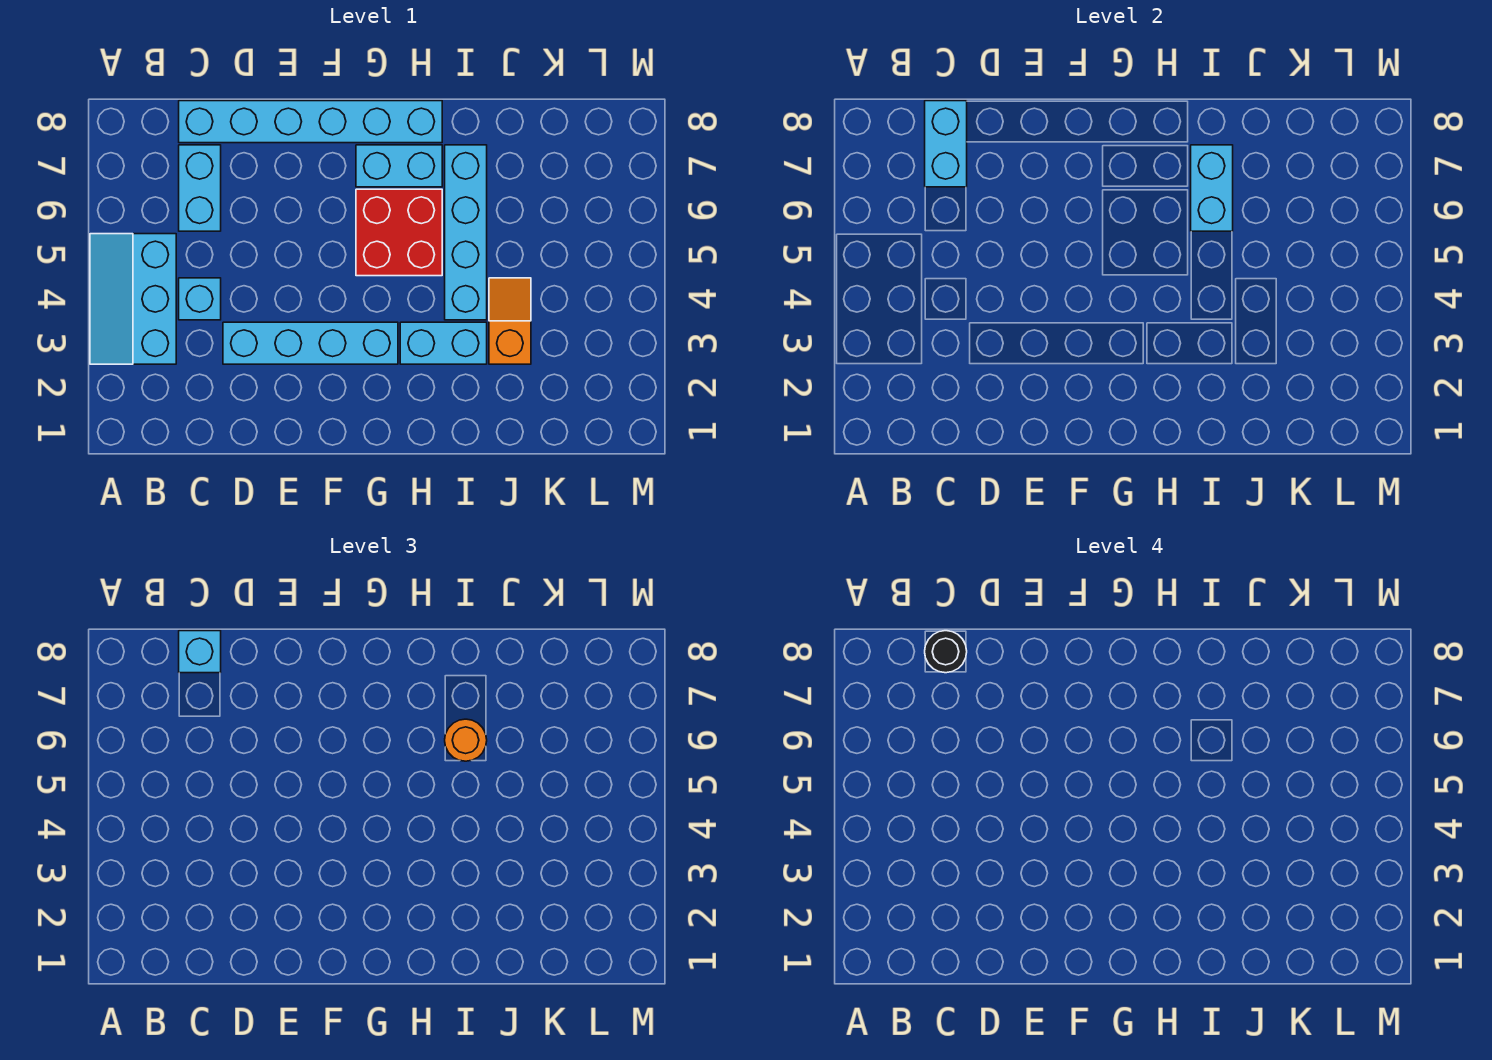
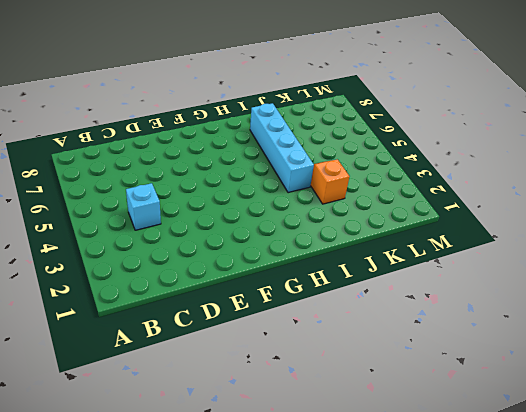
none -> cyan 2x3 slope [90,234,176,364]
none -> cyan 1x2 brick [179,145,221,231]
none -> cyan 1x6 brick [179,101,442,143]

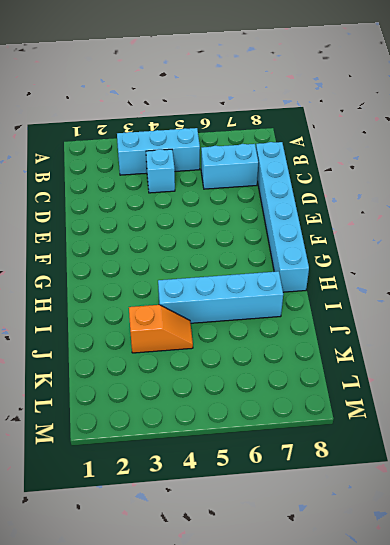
none -> cyan 1x4 brick [223,322,398,364]
none -> red 2x2 brick [356,189,442,276]
none -> cyan 1x2 brick [356,145,442,187]

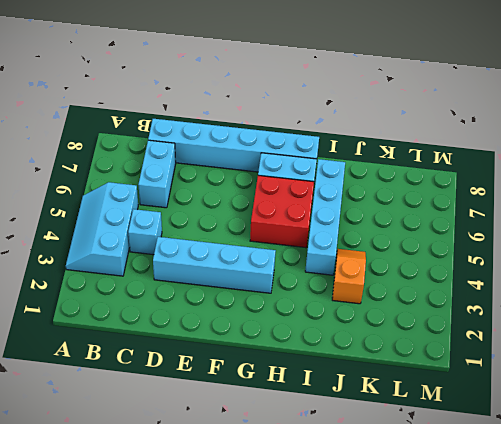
none -> cyan 1x2 brick [400,322,487,364]
none -> cyan 1x2 brick [925,101,967,187]
none -> cyan 1x2 brick [1191,145,1233,231]

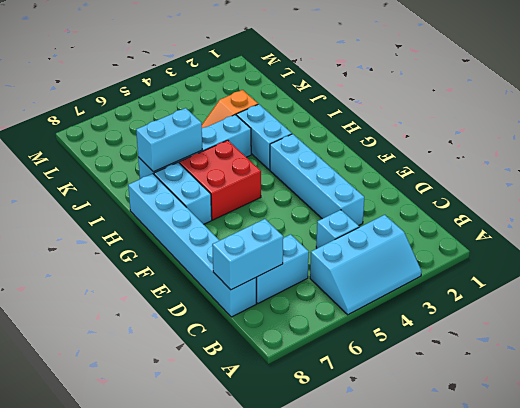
none -> cyan 1x1 brick [179,631,221,673]
none -> orange 1x1 round brick [445,719,487,761]
none -> black 1x1 round brick [925,631,967,673]

